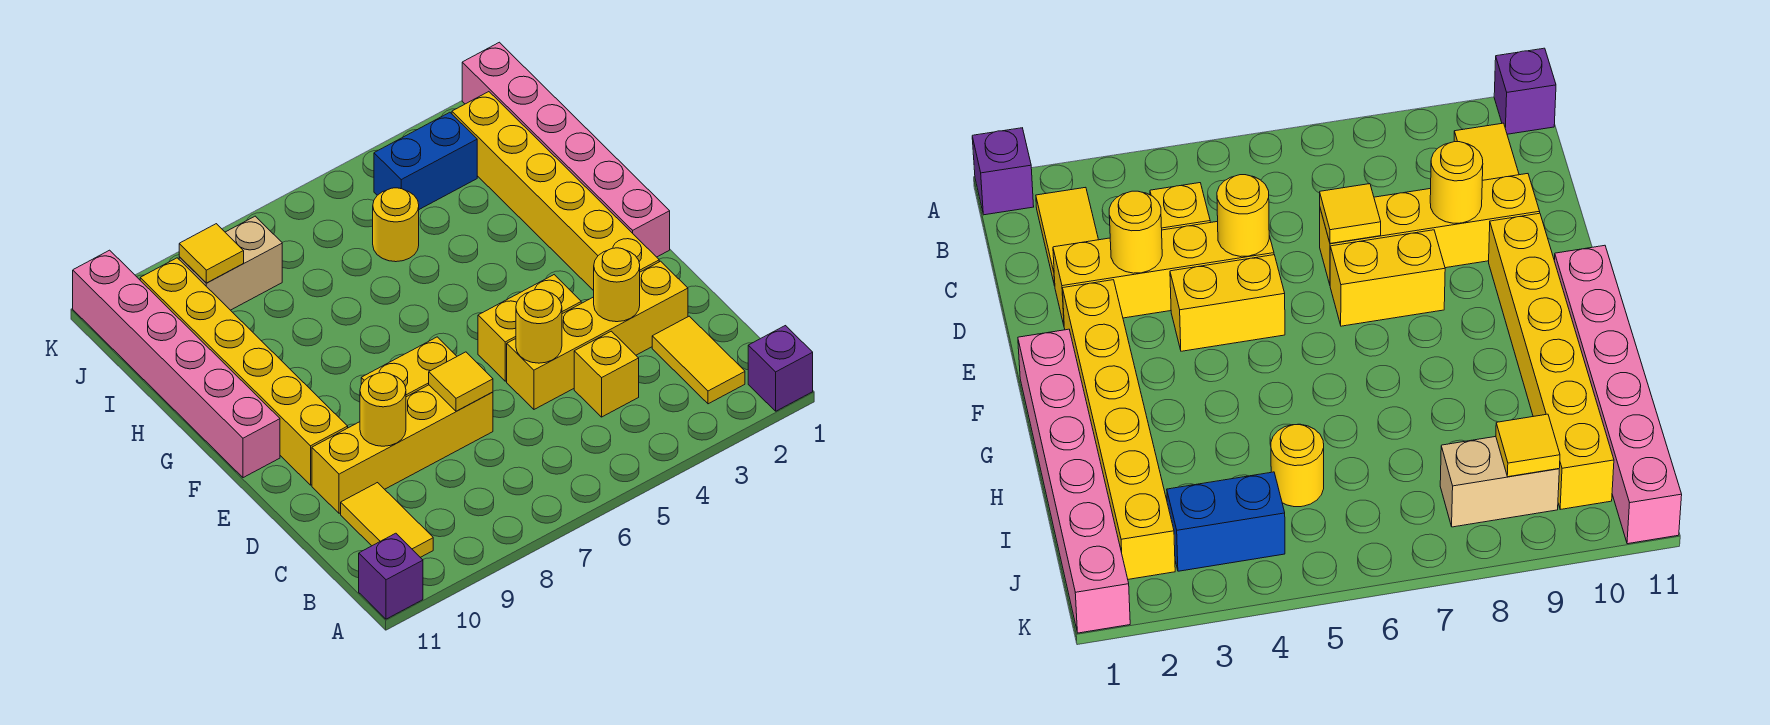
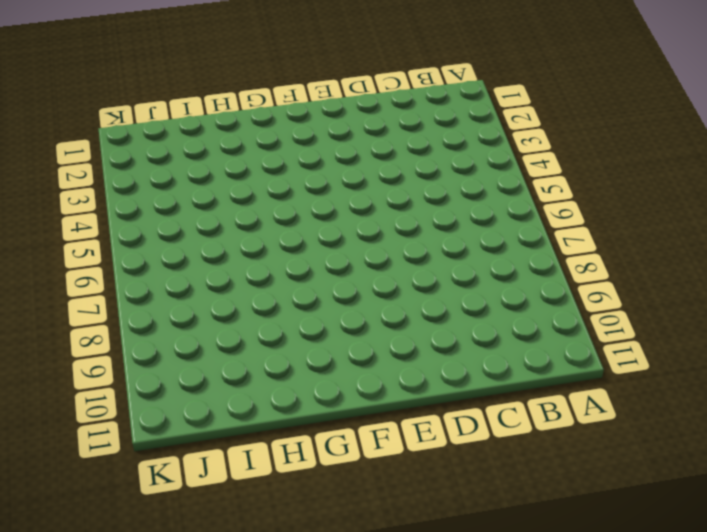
none -> purple 1x1 brick [748,326,813,411]
none -> purple 1x1 brick [359,533,423,619]
none -> yellow 1x2 tile [652,316,745,404]

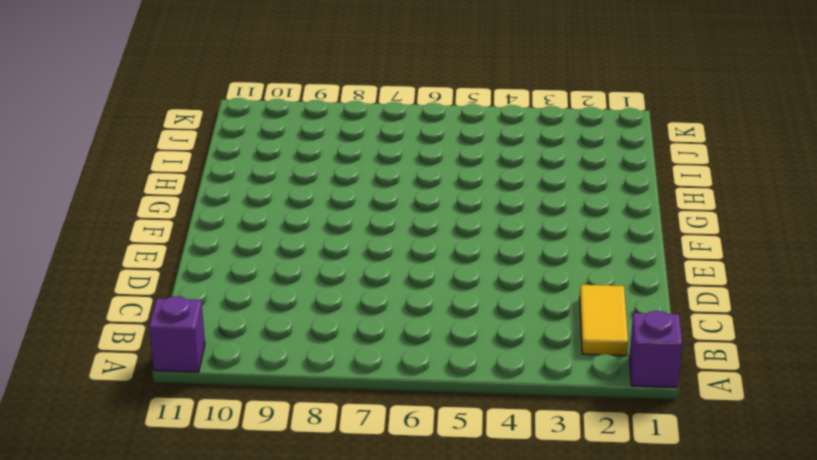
none -> yellow 1x2 tile [341,483,433,557]
none -> yellow 1x1 brick [574,331,639,417]
none -> yellow 1x4 brick [507,261,688,409]

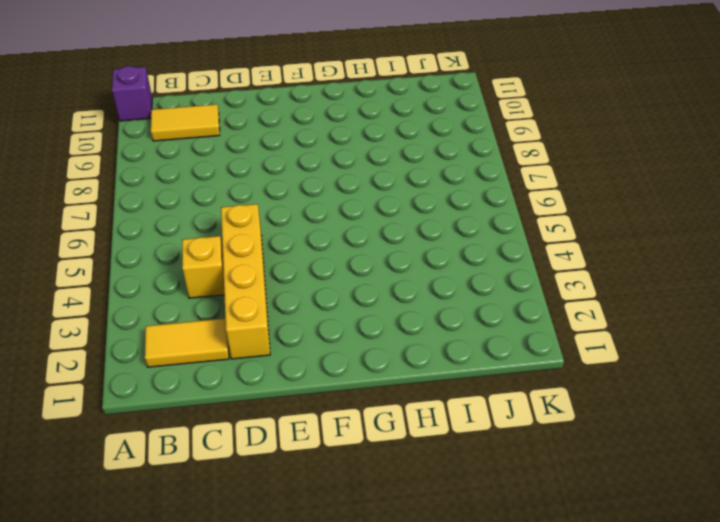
none -> purple 1x1 brick [748,326,813,411]
none -> yellow 1x4 brick [312,385,493,513]
none -> yellow 1x6 brick [452,92,659,291]

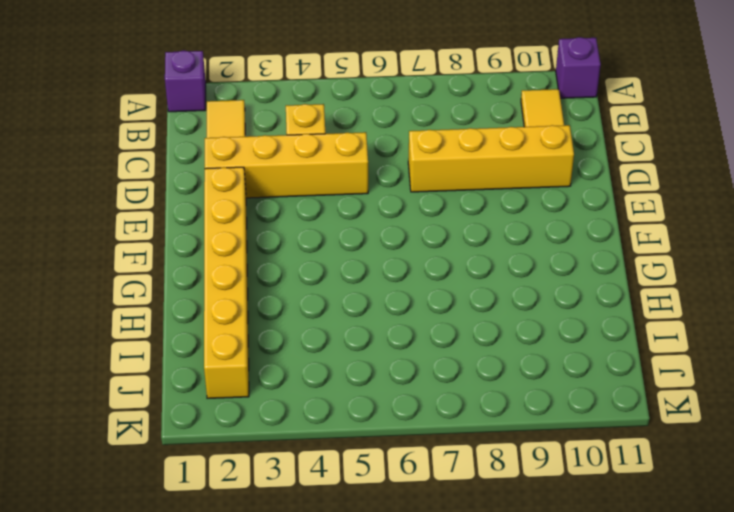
none -> yellow 1x2 brick [478,275,581,381]
none -> yellow 1x2 brick [361,337,457,397]
none -> yellow 1x6 brick [140,258,348,485]

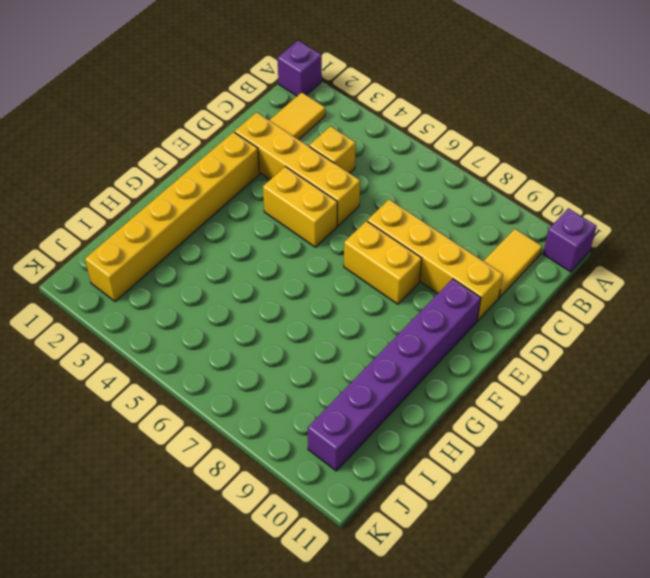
purple 1x6 brick [308,279,481,471] -> yellow 1x6 brick [140,258,348,485]
none -> pink 1x6 brick [462,42,670,257]
none -> pink 1x6 brick [73,250,280,478]
none -> yellow 1x1 round brick [373,188,419,262]

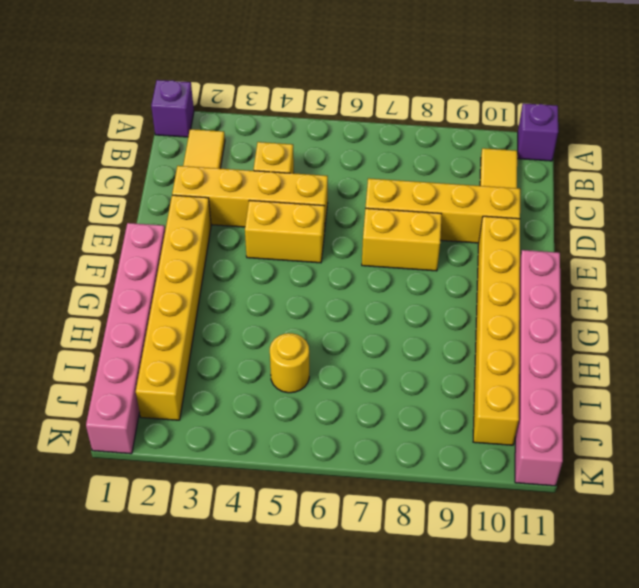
none -> blue 1x2 brick [374,112,477,209]
none -> tan 1x2 brick [179,216,282,310]
none -> yellow 1x1 round brick [594,248,640,322]

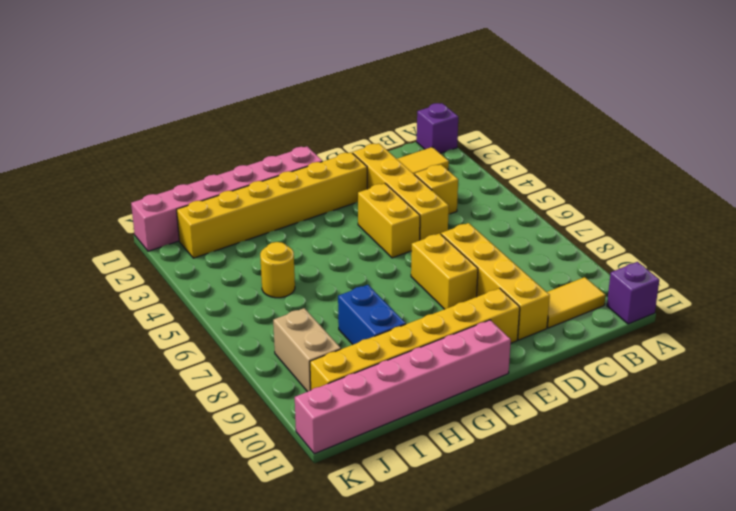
blue 1x2 brick [338,285,406,344] -> blue 1x2 brick moved to [374,112,477,209]
none -> yellow 1x1 round brick [594,248,640,322]
none -> yellow 1x1 round brick [516,290,562,363]
none -> yellow 1x1 tile [429,352,493,411]

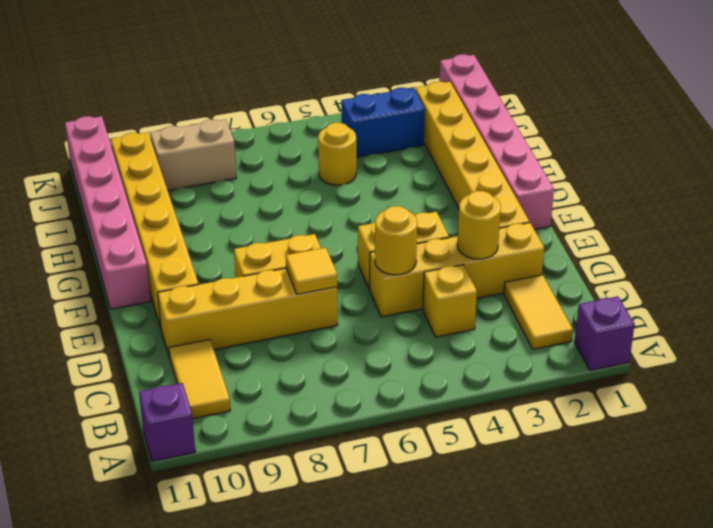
none -> yellow 1x1 round brick [360,373,406,446]
none -> yellow 1x1 tile [179,224,244,283]

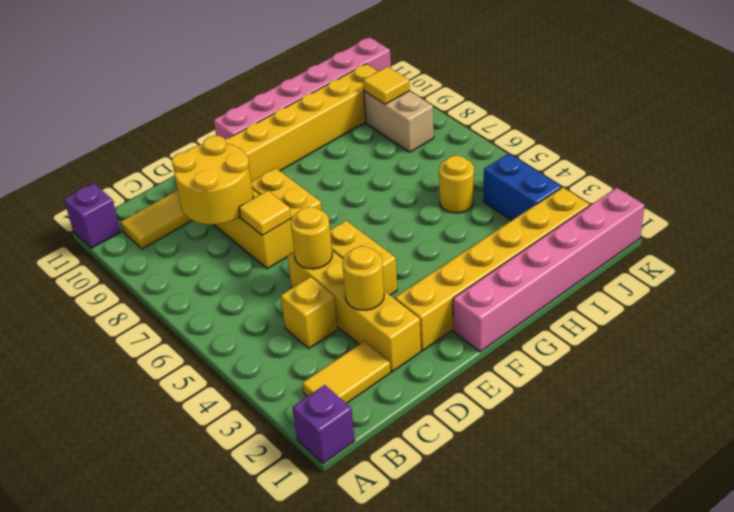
yellow 2x2 round brick [172,136,253,225] -> yellow 1x1 round brick [360,373,406,446]

